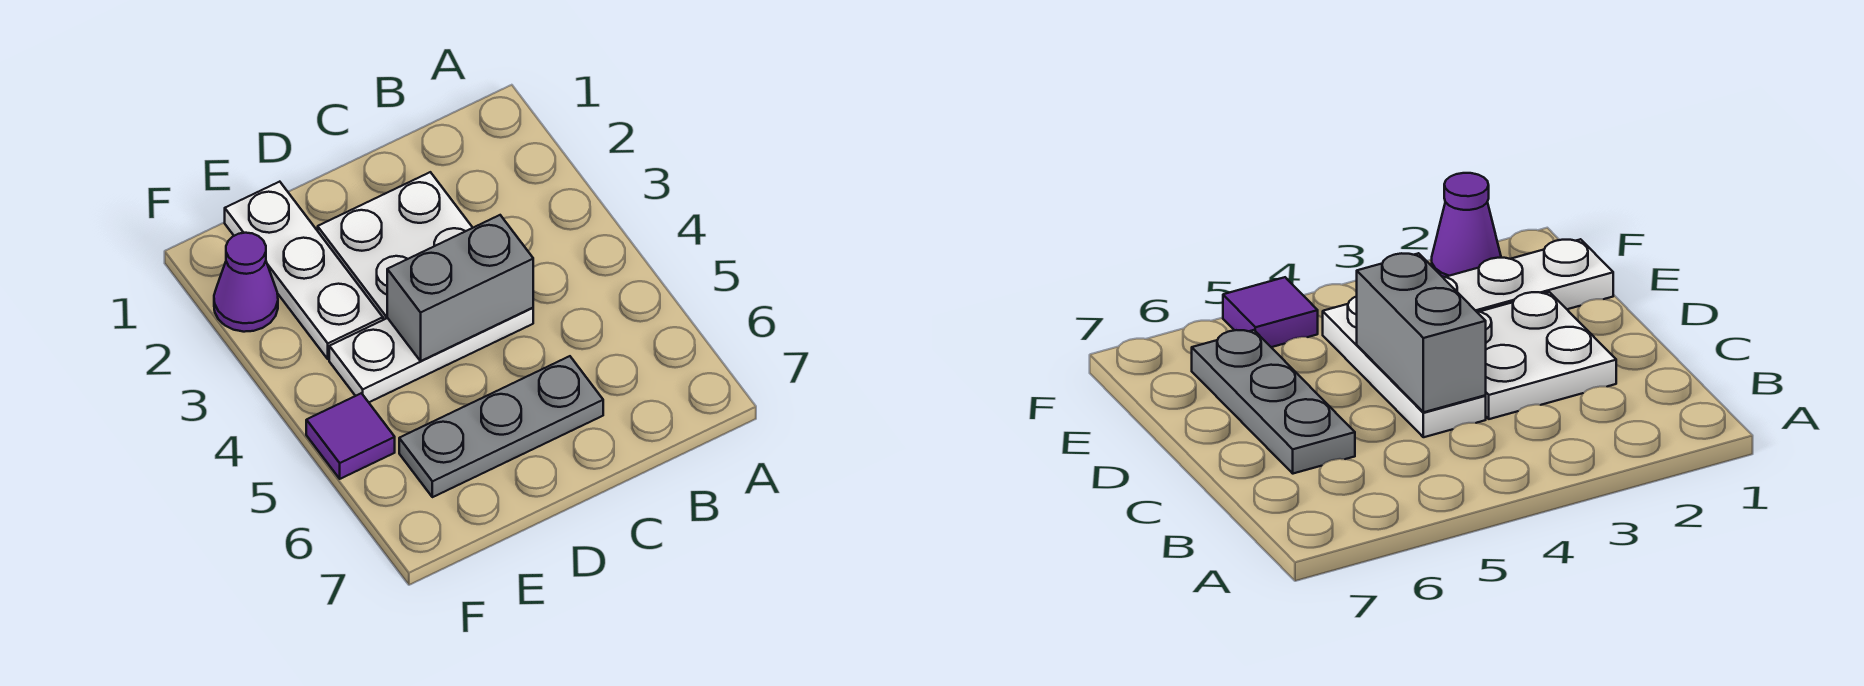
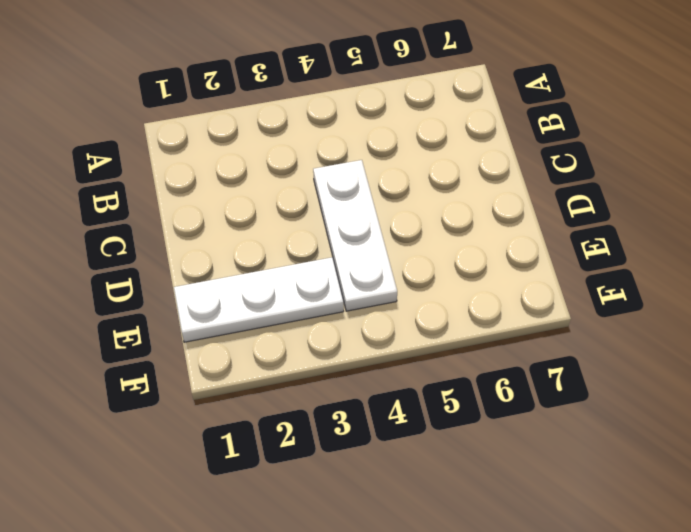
none -> white 2x2 plate [318,172,473,320]
none -> grey 1x3 plate [399,356,603,497]

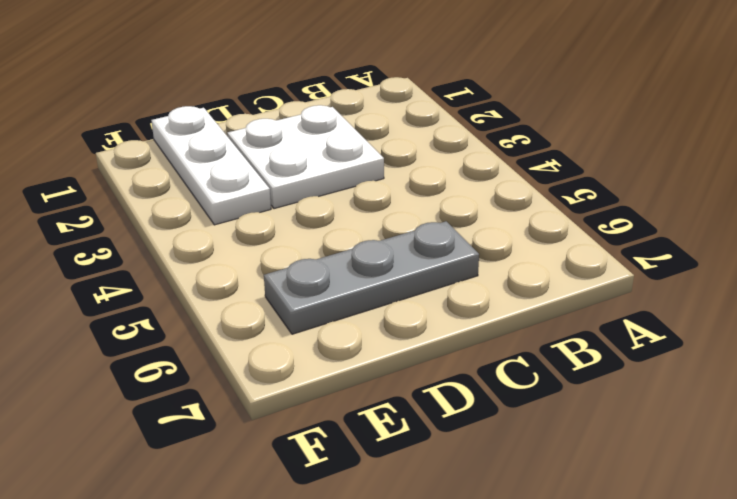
none -> white 1x3 plate [329,308,533,402]
none -> purple 1x1 cone [214,233,278,332]

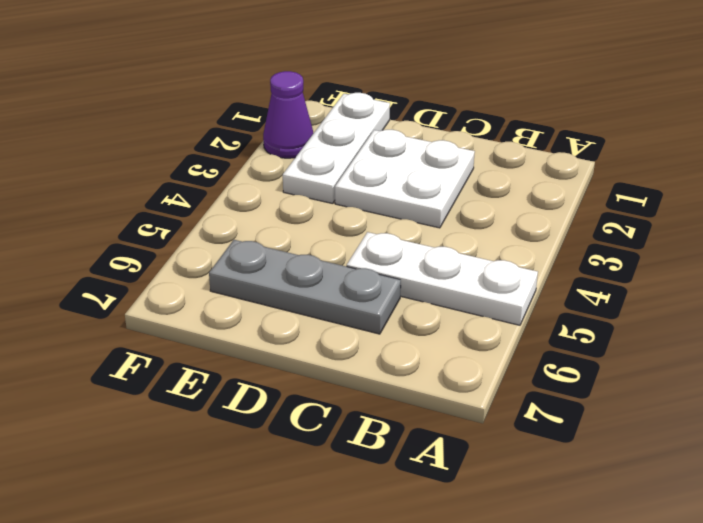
white 1x3 plate [347,232,538,325] -> white 1x3 plate moved to [329,308,533,402]
none -> purple 1x1 tile [306,393,395,479]
none -> grey 1x2 brick [387,215,533,361]

